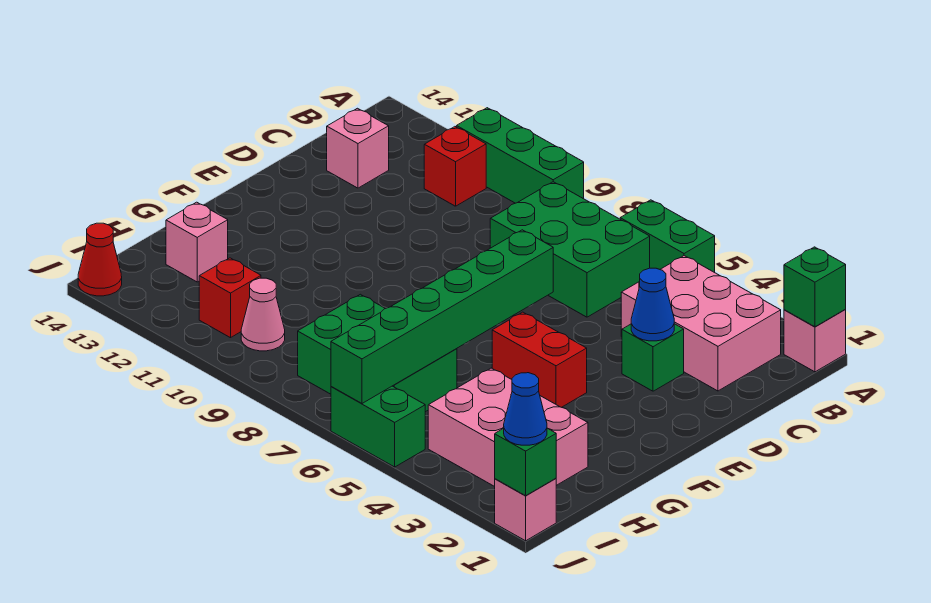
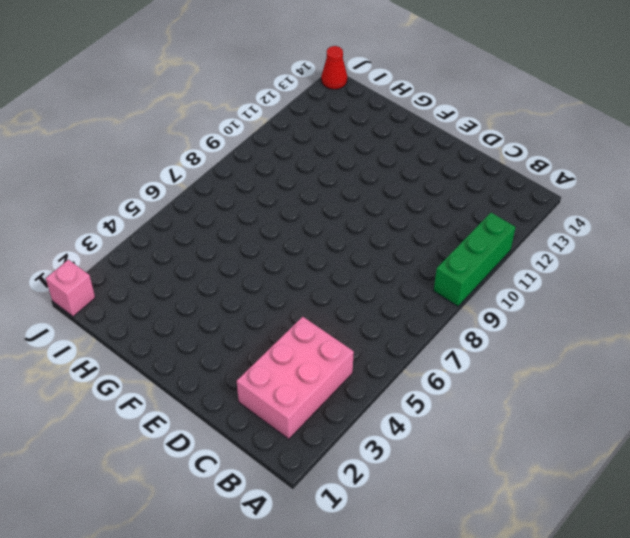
none -> pink 1x1 brick [784,310,846,372]
none -> green 1x2 brick [620,200,715,272]
none -> green 2x3 brick [490,182,650,317]

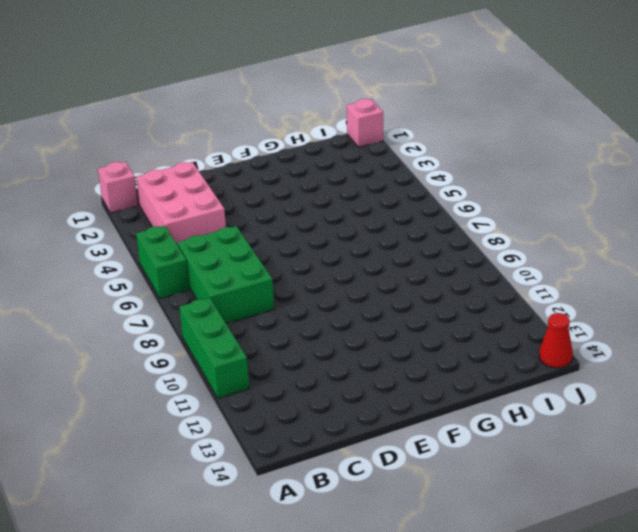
none -> red 1x1 brick [424,127,486,206]
none -> pink 1x1 brick [327,108,389,188]
none -> green 1x1 brick [622,324,684,391]

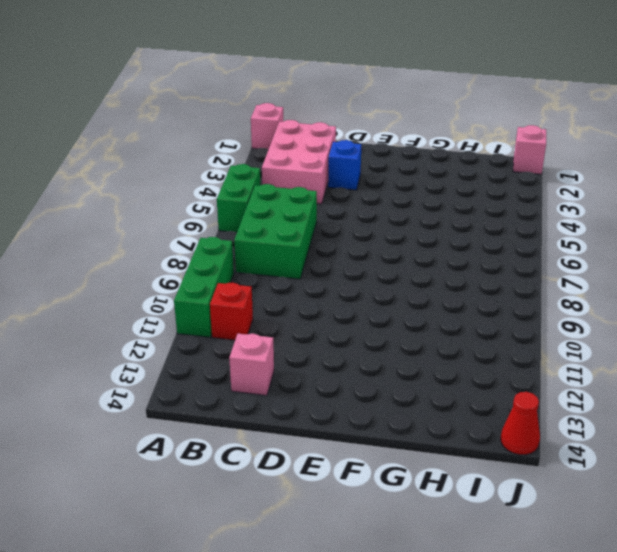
blue 1x1 brick [328,140,361,190] -> green 1x1 brick [622,324,684,391]
none -> red 1x2 brick [492,312,587,407]
none -> pink 2x3 brick [428,368,588,487]
none -> green 2x3 brick [298,294,457,412]

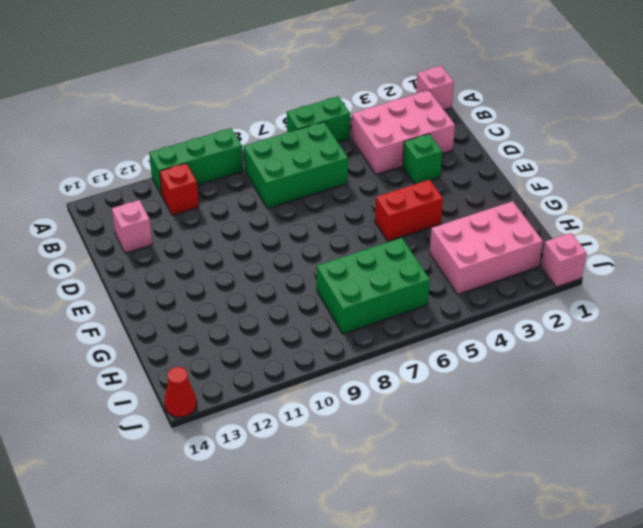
none -> pink 1x1 brick [166,202,228,282]
none -> pink 1x1 cone [241,278,285,351]
none -> red 1x1 brick [199,258,261,338]

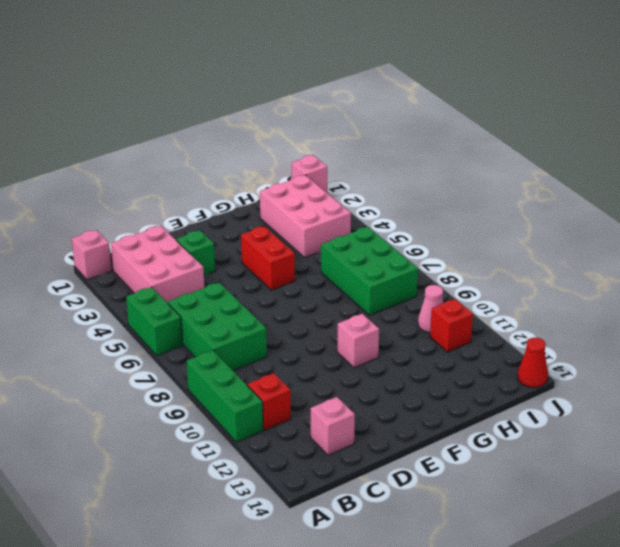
pink 1x1 brick [337,314,379,368] -> pink 1x1 brick moved to [166,202,228,282]
none -> green 1x2 brick [331,386,425,467]
none -> green 1x1 brick [784,247,846,327]
none -> blue 1x1 cone [631,268,674,341]

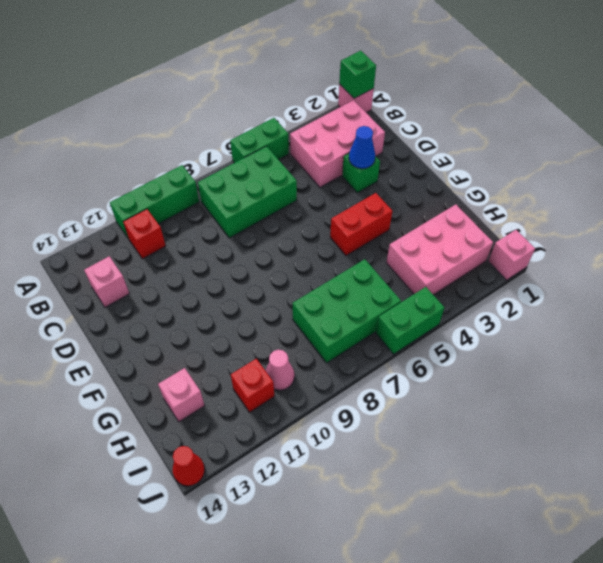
none -> green 1x6 brick [331,230,553,403]
none -> green 1x1 brick [495,428,556,496]
none -> blue 1x1 cone [504,373,547,445]

